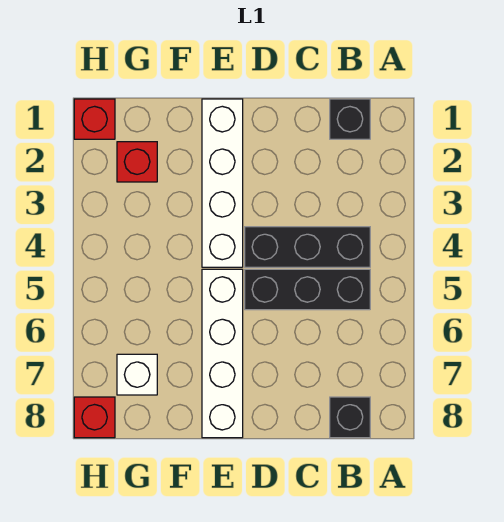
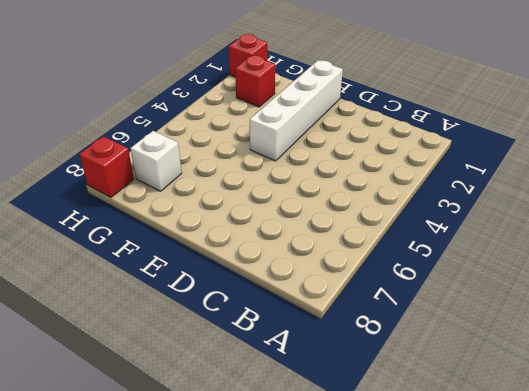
none -> black 1x1 brick [330,99,370,139]
none -> black 1x3 brick [245,227,370,267]

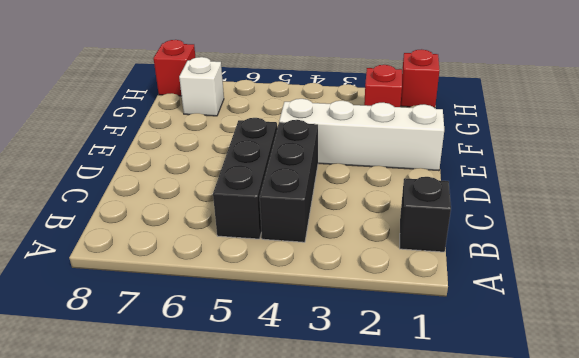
none -> black 1x1 brick [330,397,370,438]
none -> white 1x4 brick [202,269,243,438]

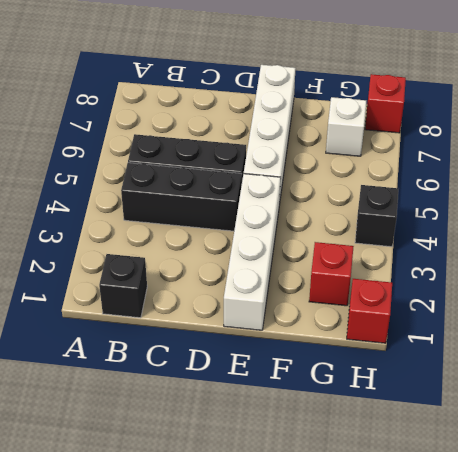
black 1x1 brick [355,185,398,247] -> black 1x1 brick moved to [330,397,370,438]

